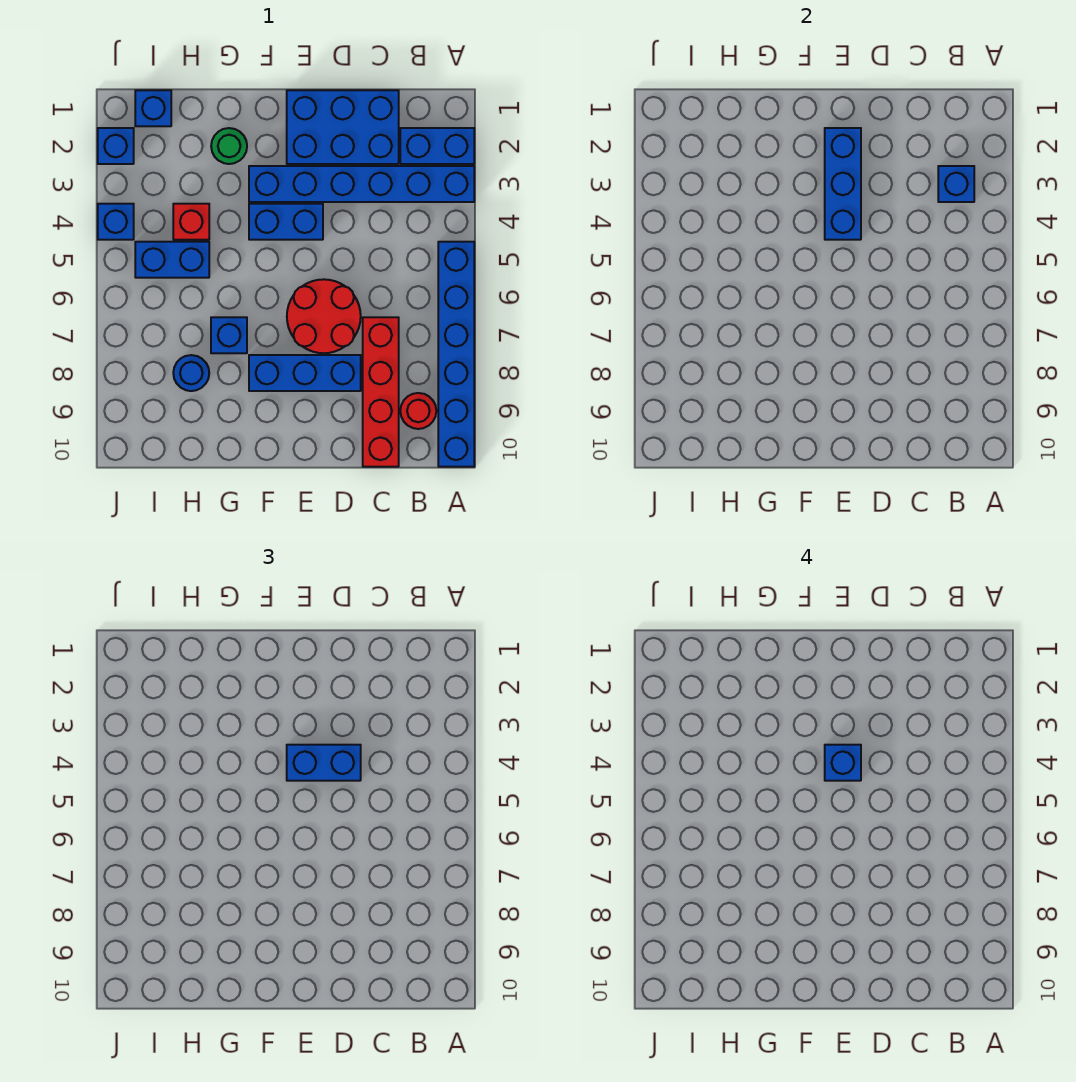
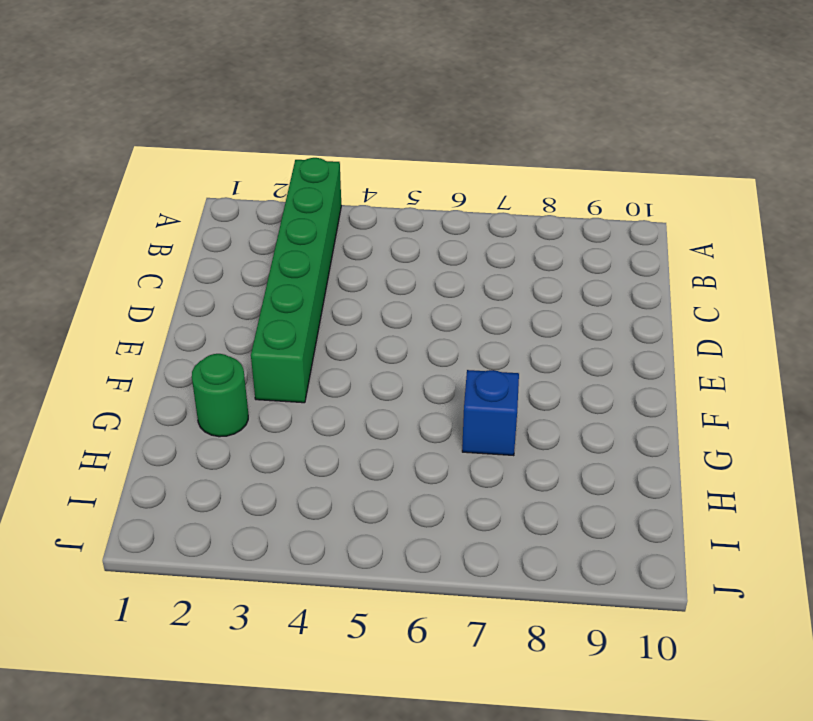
green 1x6 brick [251,158,341,403] -> blue 1x6 brick [249,166,474,202]
none -> blue 1x2 brick [400,128,474,164]
none -> blue 1x6 brick [438,242,474,467]
none -> red 1x1 round brick [400,393,436,429]

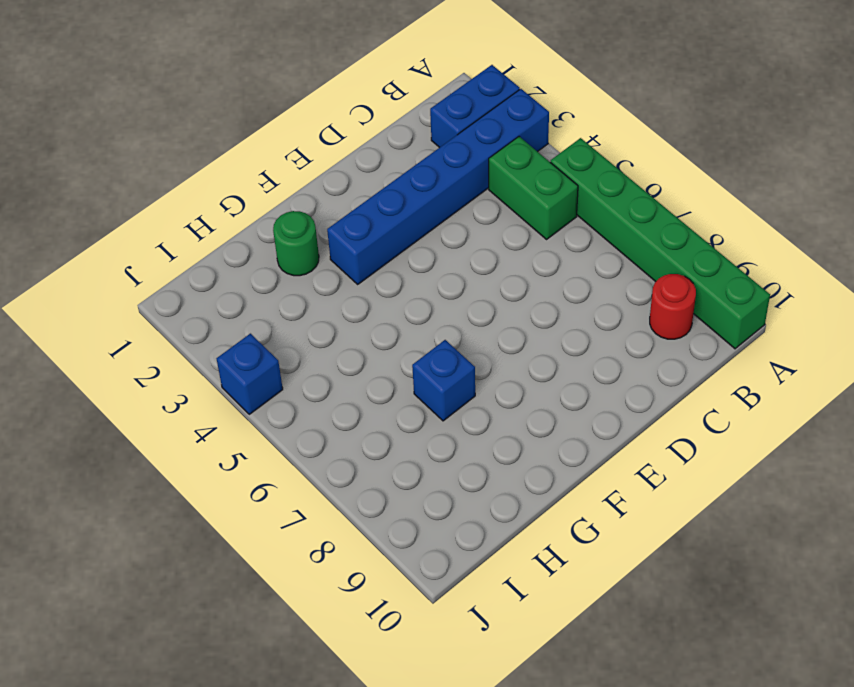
green 1x6 brick [550,138,770,349] -> blue 1x6 brick [438,242,474,467]
green 1x2 brick [489,137,578,239] -> none
none -> blue 2x3 brick [287,90,399,164]
none -> red 1x4 brick [363,317,399,467]
none -> red 2x2 round brick [287,279,361,353]

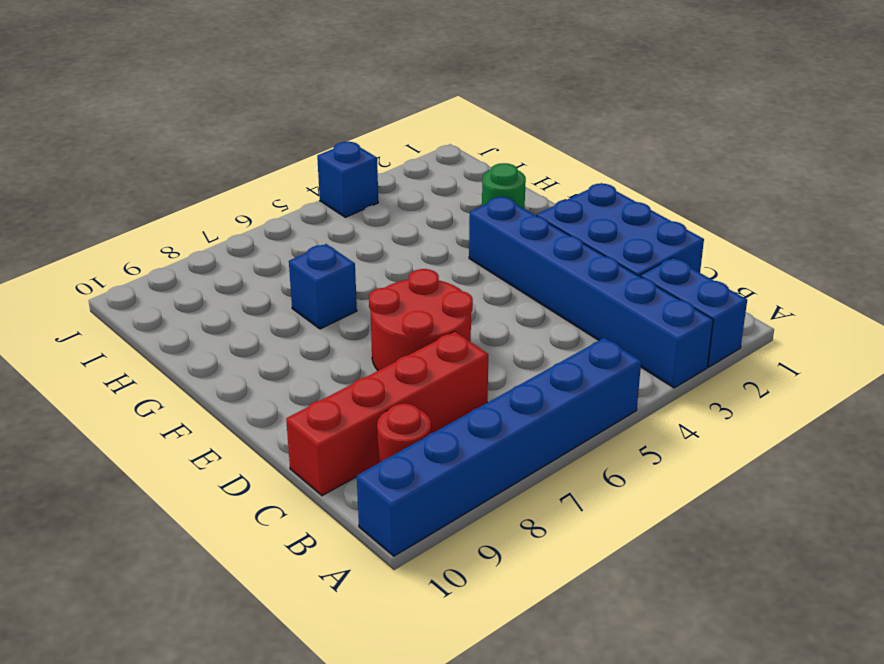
none -> blue 1x3 brick [249,355,361,391]
none -> blue 1x2 brick [249,204,323,240]
none -> red 1x1 brick [173,204,209,240]

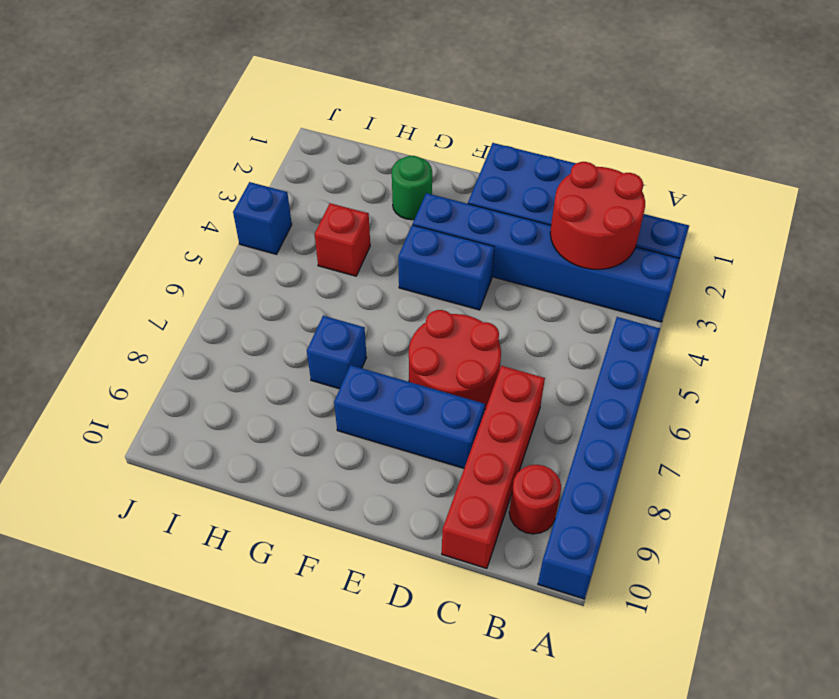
red 2x2 round brick [550,162,645,269] -> blue 1x1 brick [938,166,974,202]
none -> blue 1x2 brick [135,242,209,278]
none -> blue 1x1 round brick [173,355,209,391]
none -> blue 1x1 brick [135,90,171,126]

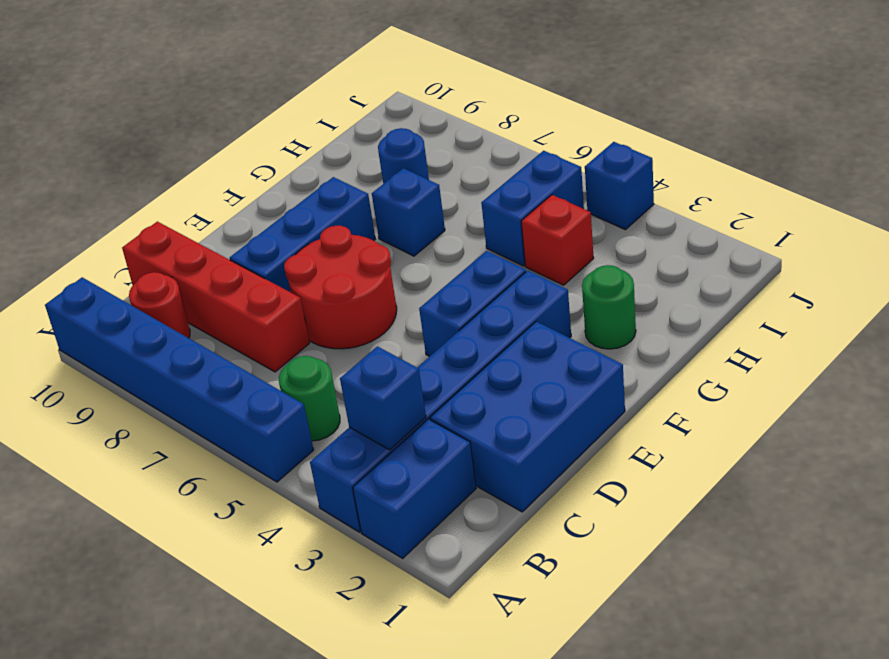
green 1x1 round brick [279,356,340,441] -> none
none -> blue 1x1 brick [135,90,171,126]
none -> blue 1x1 brick [98,128,134,164]
none -> blue 1x3 brick [825,128,861,240]

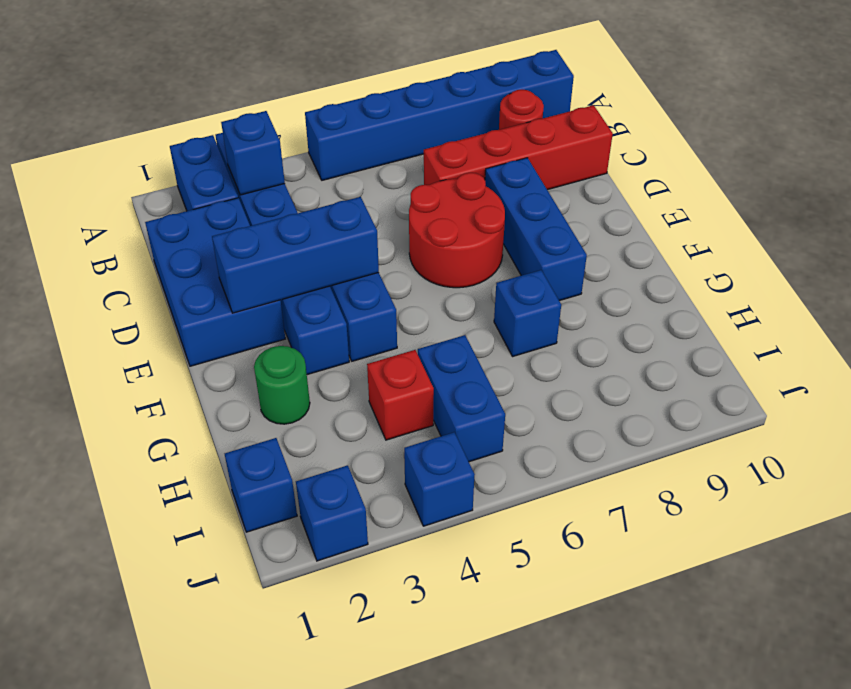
none -> blue 1x1 round brick [173,355,209,391]
none -> blue 1x2 brick [287,745,361,781]
none -> blue 1x1 brick [825,745,861,781]

